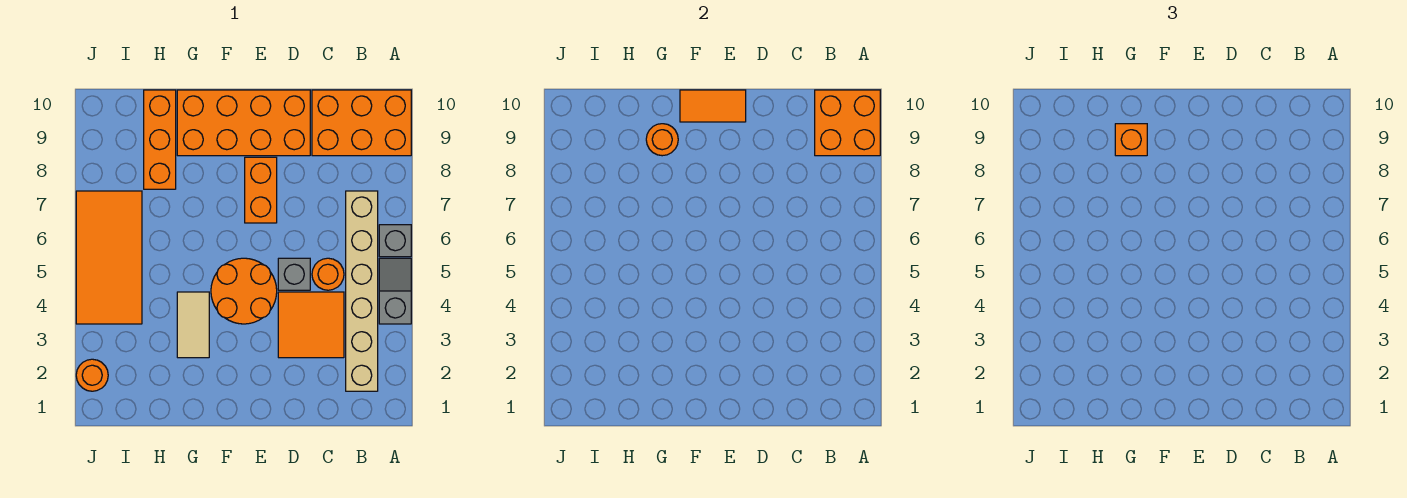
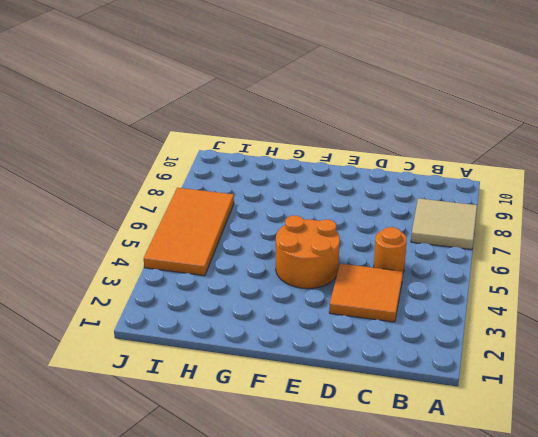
tan 2x2 tile [411,198,477,250] -> tan 1x6 brick [346,191,378,391]
none -> grey 1x2 slope [379,258,411,324]
none -> grey 1x1 brick [379,225,411,257]
none -> orange 2x3 brick [312,90,411,156]

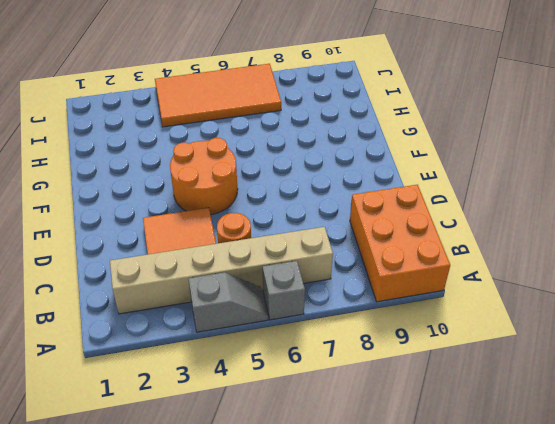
none -> grey 1x1 brick [278,258,310,290]
none -> orange 2x4 brick [177,90,310,156]
none -> orange 1x2 brick [245,157,277,223]

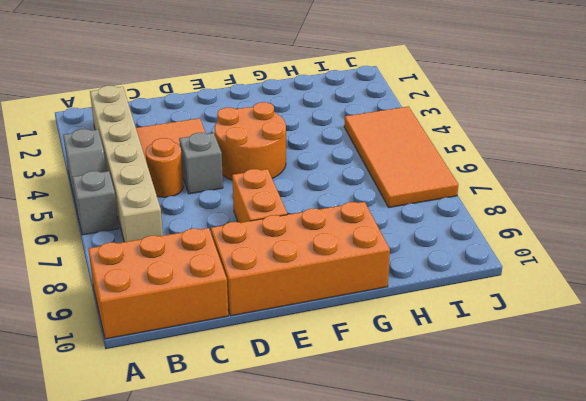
none -> tan 1x2 tile [177,292,209,358]
none -> orange 1x3 brick [144,90,176,189]
none -> orange 1x1 round brick [76,359,108,391]

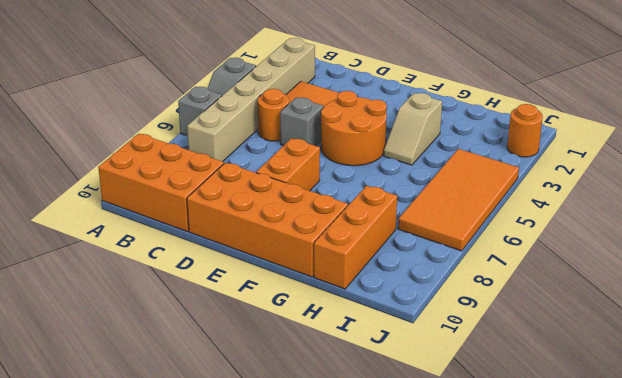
tan 1x2 slope [384,93,442,165] -> tan 1x2 tile [177,292,209,358]
none -> orange 2x2 brick [815,90,880,156]
none -> orange 1x2 tile [680,90,746,122]
none -> orange 1x1 round brick [646,124,678,156]

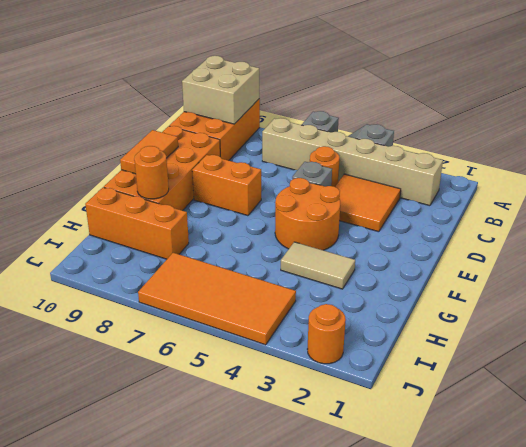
tan 2x2 brick [182,56,259,124] -> orange 2x2 brick [815,90,880,156]
none -> orange 1x1 brick [1115,124,1147,156]

